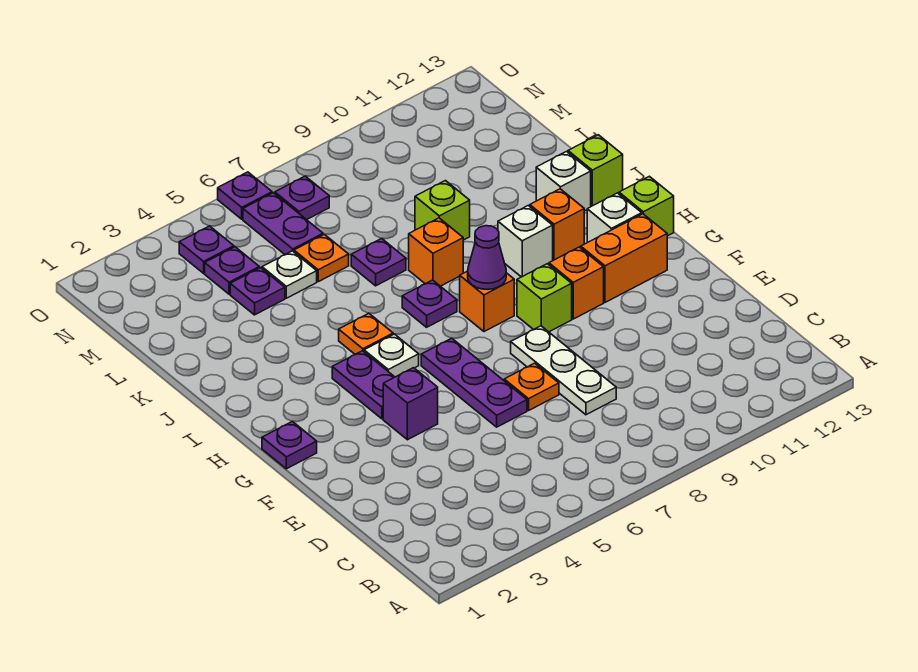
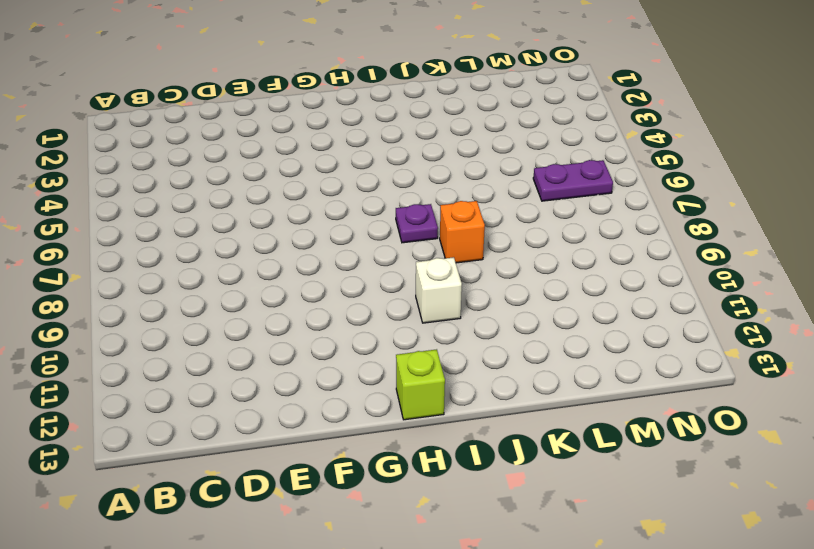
none -> white 1x3 plate [511,326,616,415]
none -> purple 1x3 plate [421,338,527,427]
none -> orange 1x1 plate [504,363,559,410]
none -> purple 1x1 brick [383,368,438,440]

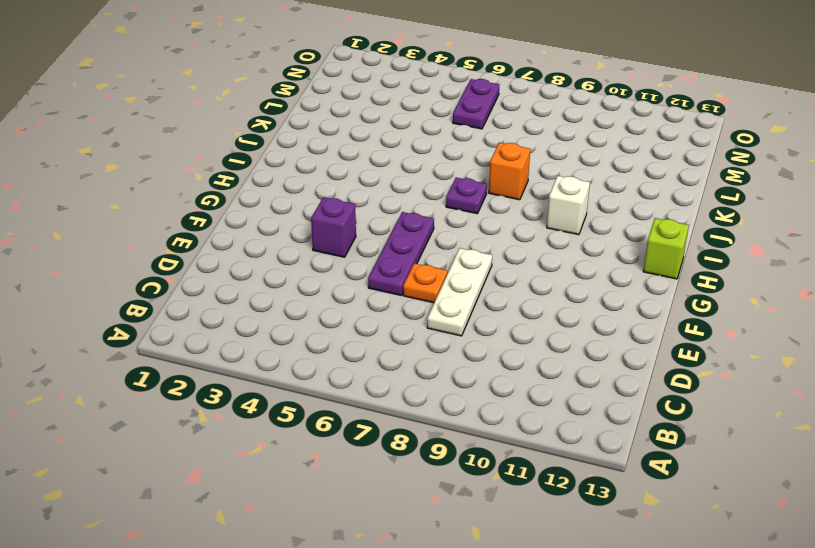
none -> purple 1x1 plate [262,421,317,469]
none -> purple 1x2 plate [332,351,394,419]
none -> lime 1x1 brick [517,264,572,332]
none -> orange 1x1 brick [549,247,604,319]

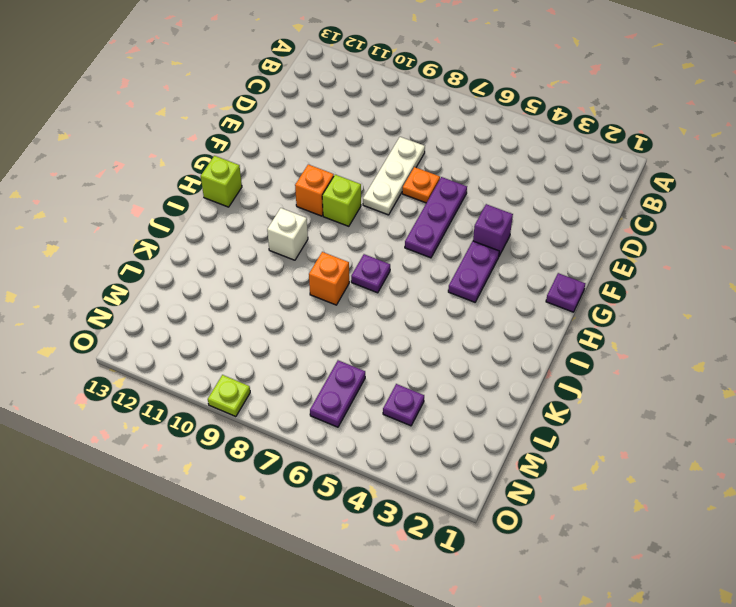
lime 1x1 plate [208,375,250,417] -> none
none -> orange 1x2 brick [581,214,667,302]
none -> white 1x1 plate [364,334,419,377]
none -> orange 1x1 brick [460,271,514,332]
none -> white 1x1 brick [587,193,642,242]

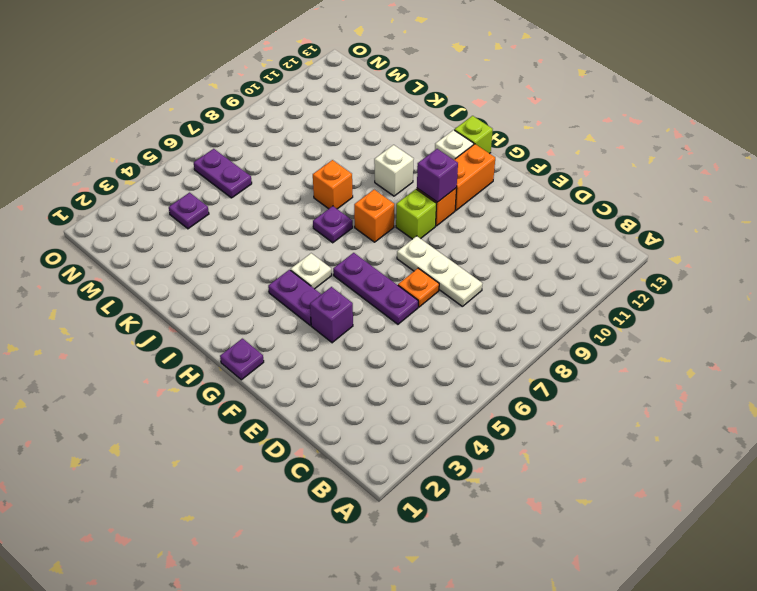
purple 1x1 brick [417,149,458,202] -> none
none -> orange 1x1 plate [339,313,393,355]
none -> orange 1x1 brick [530,189,584,260]
none -> white 1x1 brick [536,152,591,211]
none -> lime 1x1 brick [568,135,623,206]

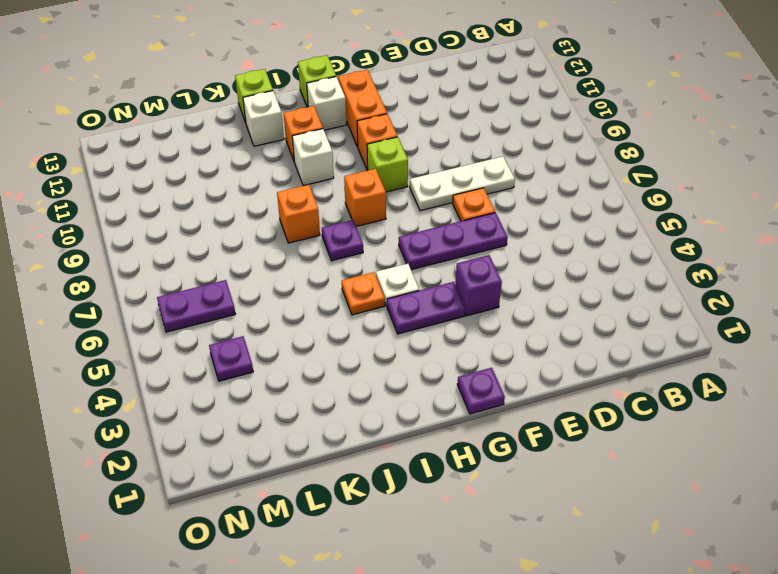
none -> purple 1x1 plate [351,239,406,286]
none -> lime 1x1 brick [415,181,470,240]
none -> purple 1x1 plate [230,268,285,315]
none -> white 1x1 plate [262,251,317,298]

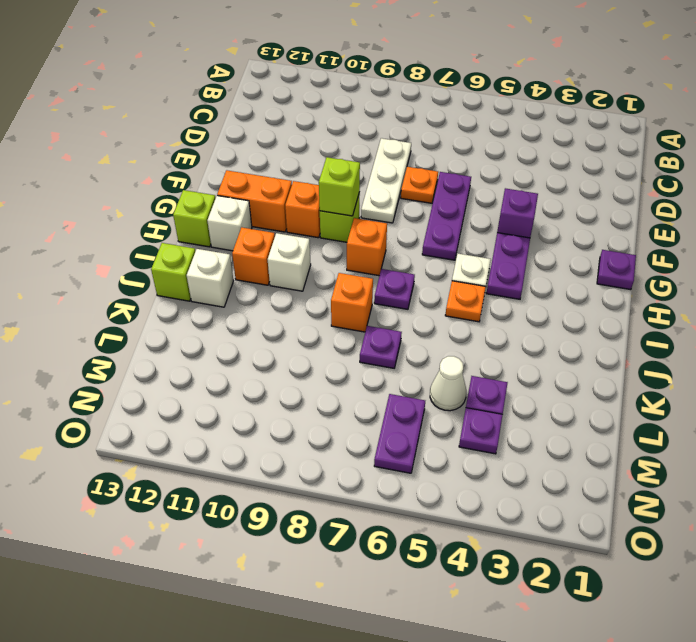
lime 1x1 brick [319,157,360,216] -> lime 1x1 brick moved to [415,181,470,240]
white 1x1 cone [430,356,466,411] -> white 1x1 plate [262,251,317,298]
none -> orange 1x1 plate [294,234,349,282]
none -> purple 1x1 plate [179,226,234,273]
none -> purple 1x1 plate [275,176,329,220]
none -> purple 1x1 plate [218,172,272,219]

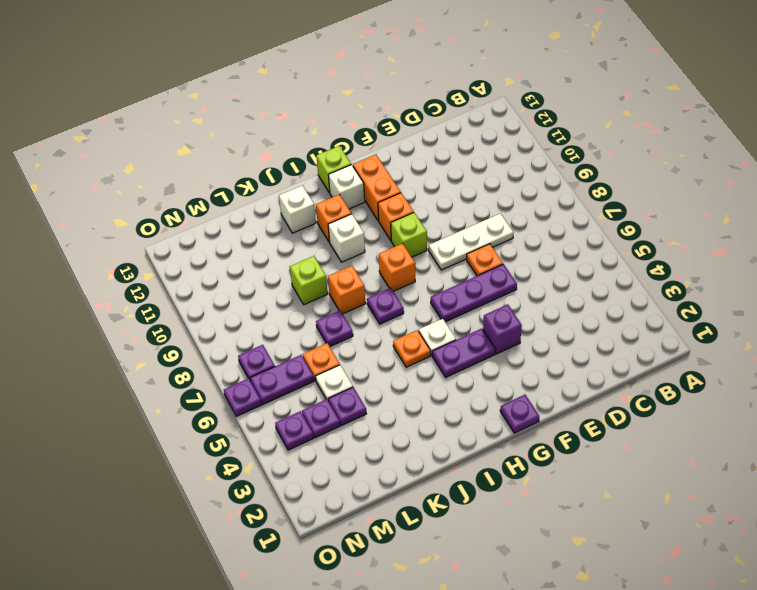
none -> lime 1x1 brick [568,135,623,206]
none -> purple 1x1 cone [468,226,506,289]

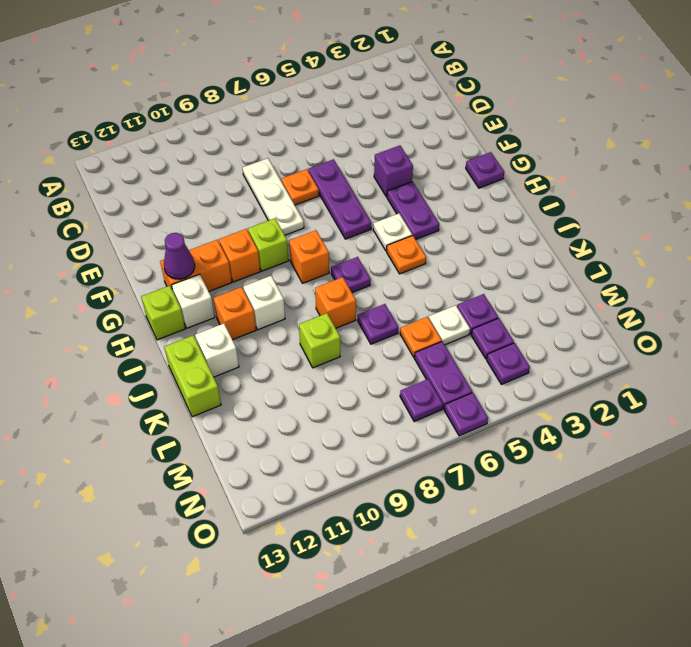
purple 1x1 cone [164,233,195,279] -> purple 1x1 cone moved to [468,226,506,289]
lime 1x2 brick [164,335,221,417] -> lime 1x1 brick [568,135,623,206]

